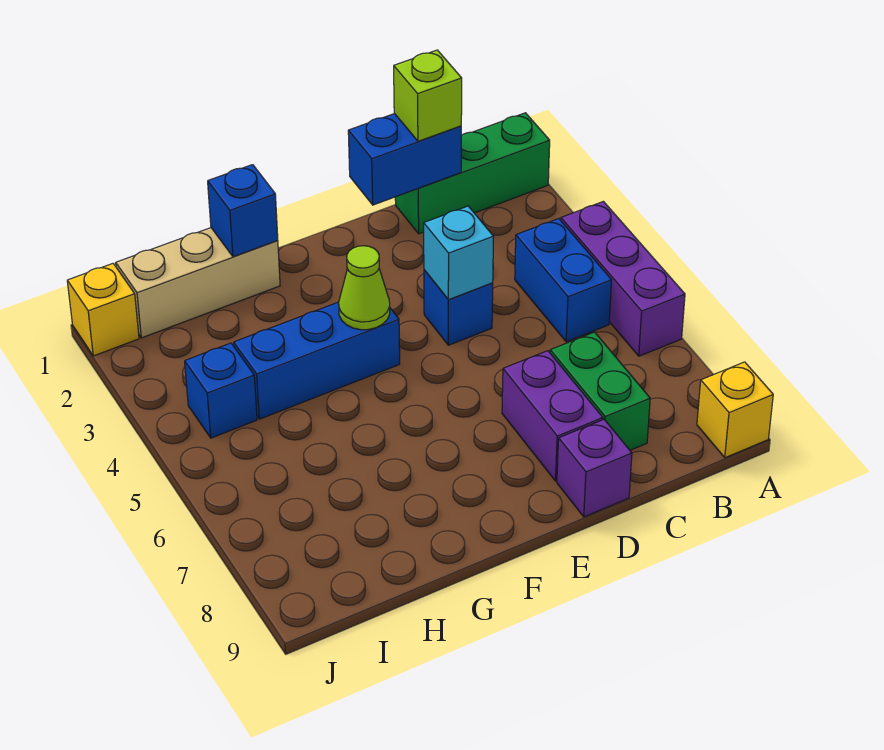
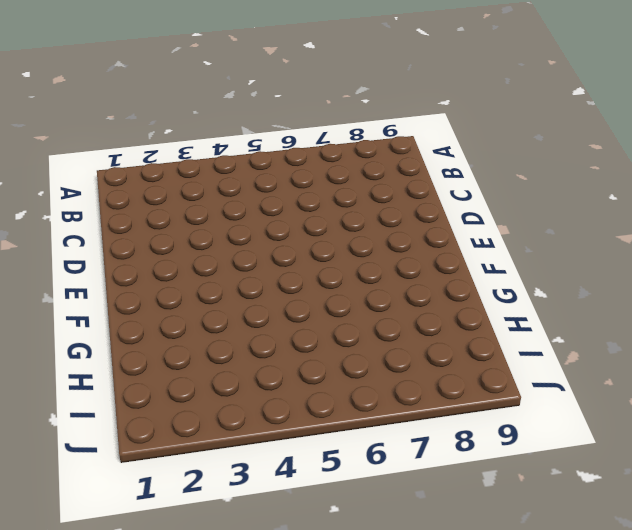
none -> green 1x3 brick [395,113,550,234]
none -> purple 1x3 brick [561,201,685,356]
none -> yellow 1x1 brick [697,362,773,458]

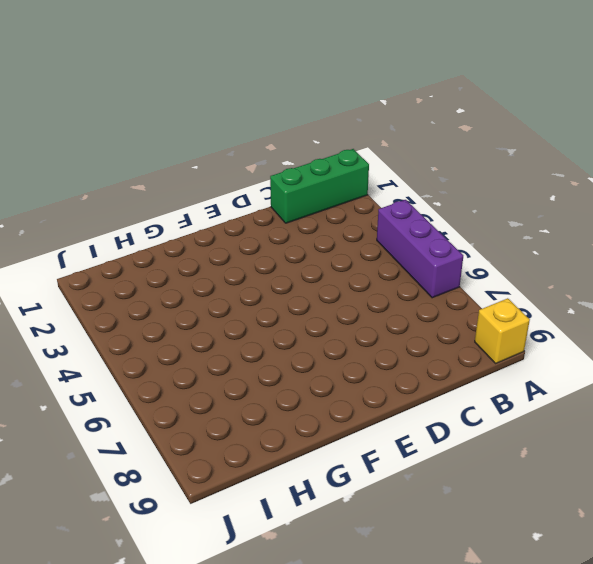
none -> blue 1x2 brick [515,218,612,342]
none -> green 1x2 brick [550,332,650,450]
none -> blue 1x1 brick [424,270,493,345]

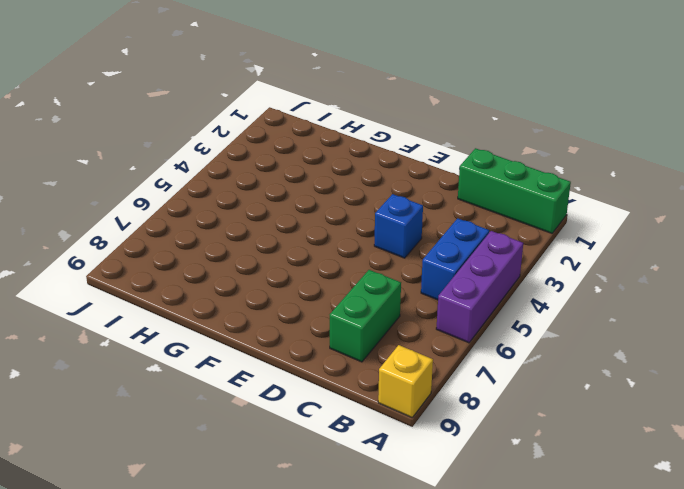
none -> purple 1x2 brick [502,351,603,481]
none -> purple 1x1 brick [557,420,632,517]
none -> blue 1x3 brick [234,302,400,419]

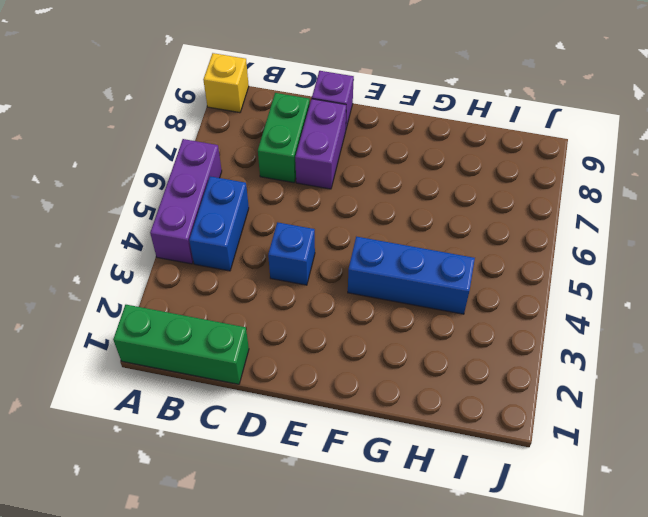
none -> tan 1x3 brick [116,228,280,338]
none -> blue 1x1 brick [185,343,257,438]
none -> yellow 1x1 brick [67,264,139,356]

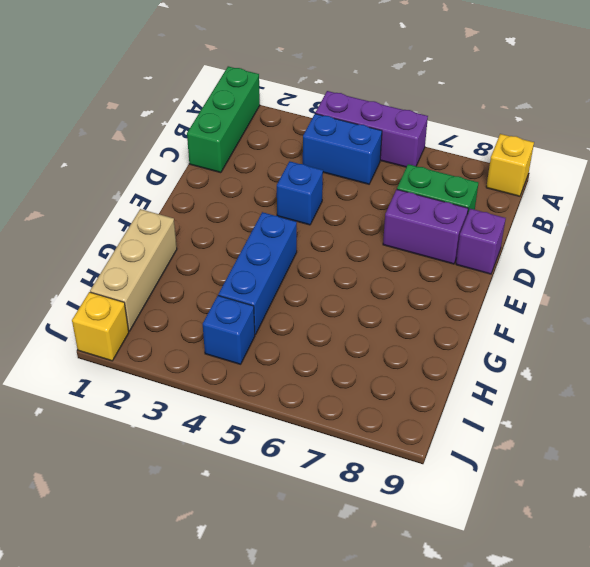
none -> blue 1x2 brick [348,114,461,205]
none -> cyan 1x1 brick [424,206,494,300]
none -> lime 1x1 cone [339,246,390,330]

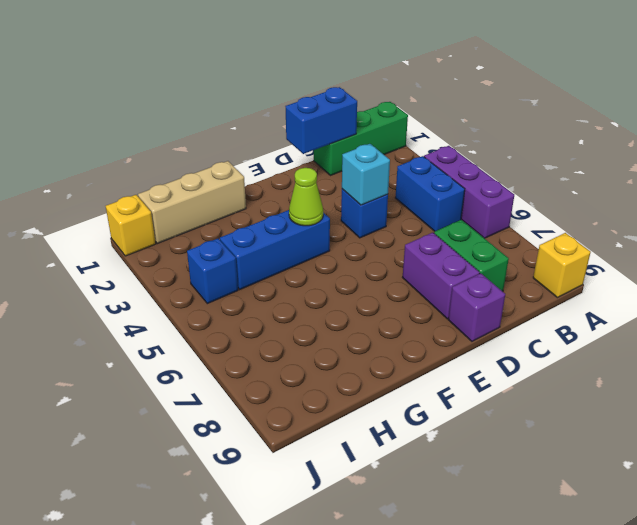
none -> blue 1x1 brick [208,165,278,257]
none -> lime 1x1 brick [394,50,462,141]

